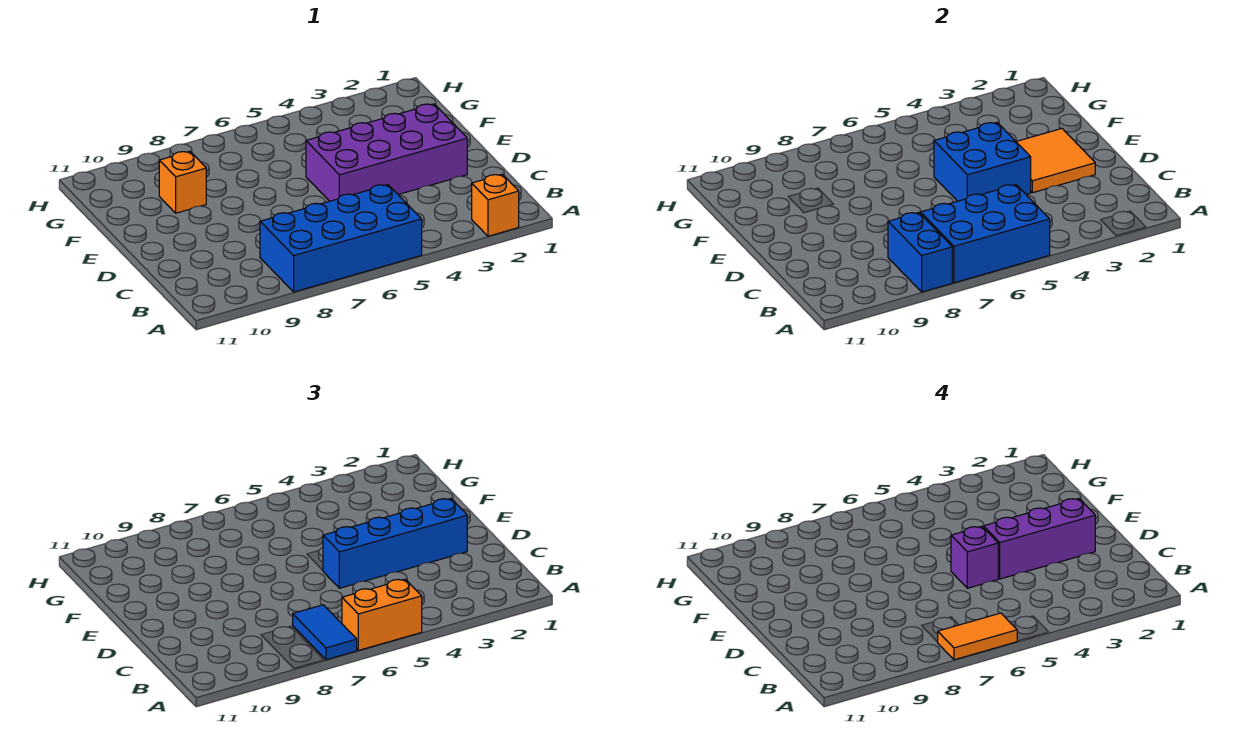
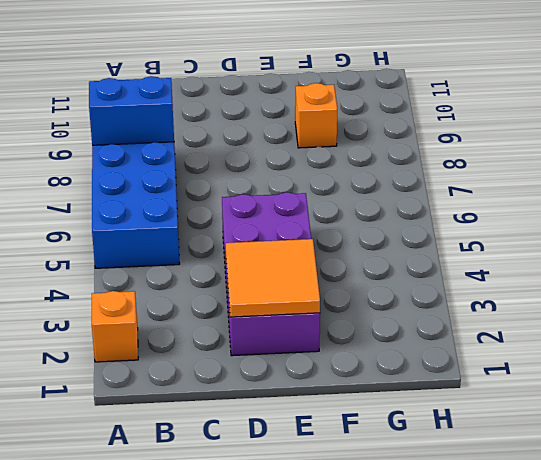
none -> blue 2x3 brick [921,185,1050,283]
none -> blue 2x2 brick [934,123,1031,201]
none -> orange 1x2 brick [342,579,422,650]

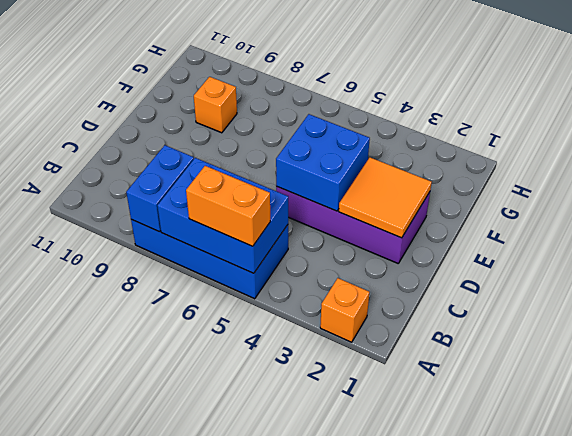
none -> blue 1x2 tile [293,605,357,660]
none -> blue 1x4 brick [323,499,467,588]
none -> orange 1x2 tile [938,613,1017,660]

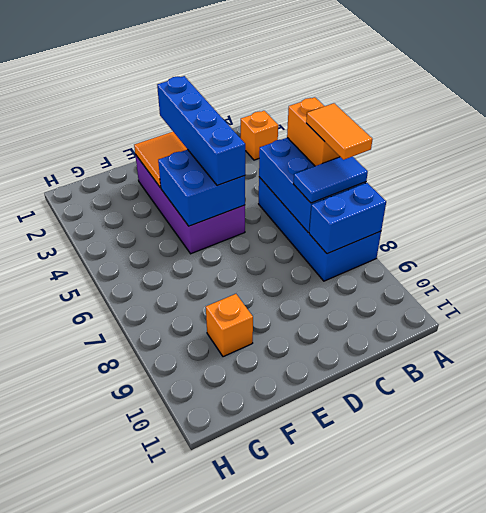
none -> purple 1x3 brick [984,499,1095,579]
none -> purple 1x1 brick [951,526,998,588]

